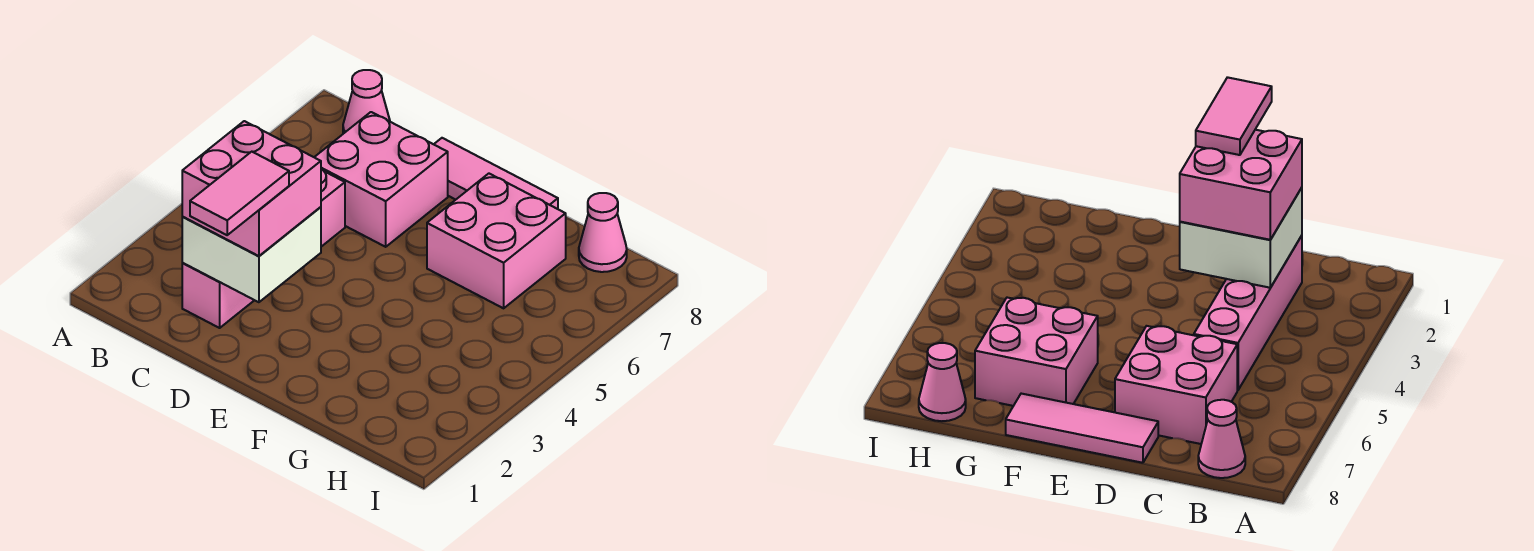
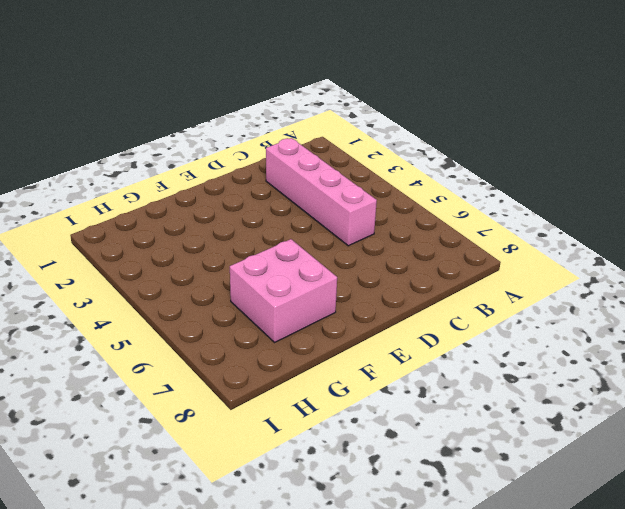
none -> pink 1x1 cone [343,70,390,134]
none -> pink 2x2 brick [314,112,448,247]

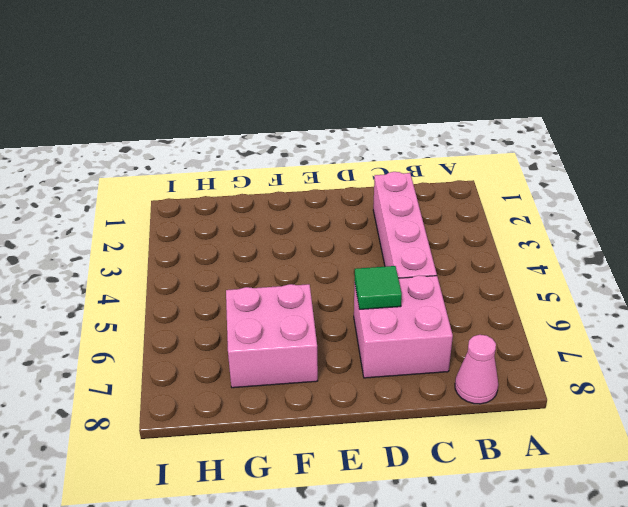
green 1x1 tile [354,266,402,309] -> none
none -> pink 1x3 tile [434,138,558,209]
none -> pink 1x1 cone [579,193,627,272]

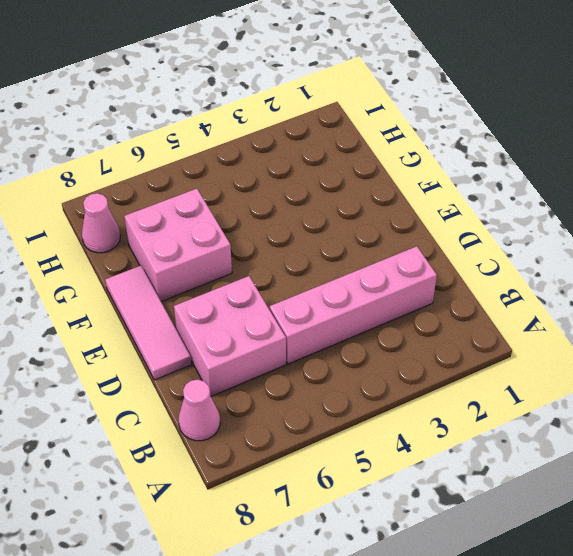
none -> white 2x2 brick [182,207,321,302]
none -> pink 2x2 brick [182,121,321,256]

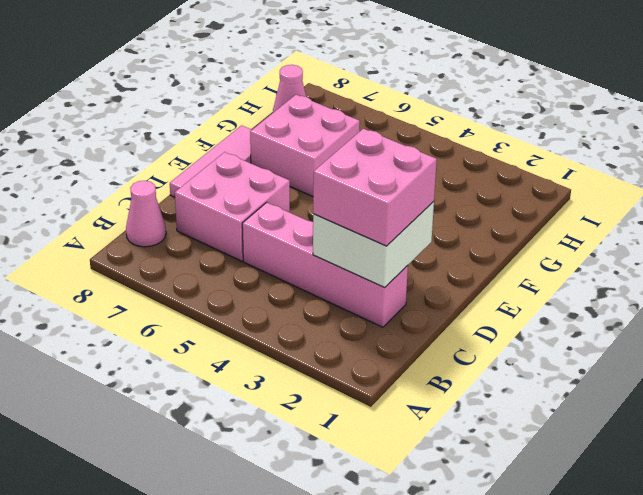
none -> pink 1x2 tile [190,152,289,235]

